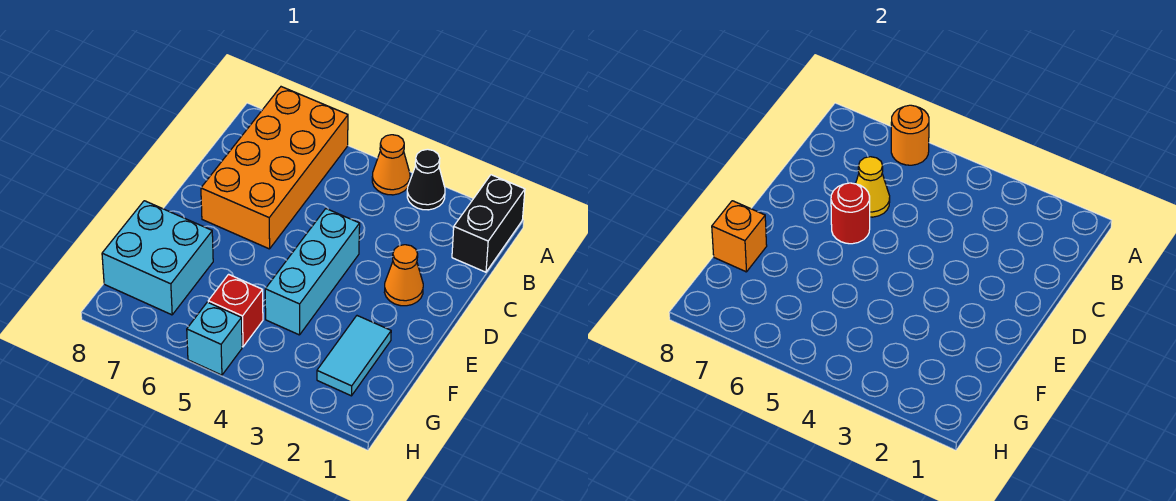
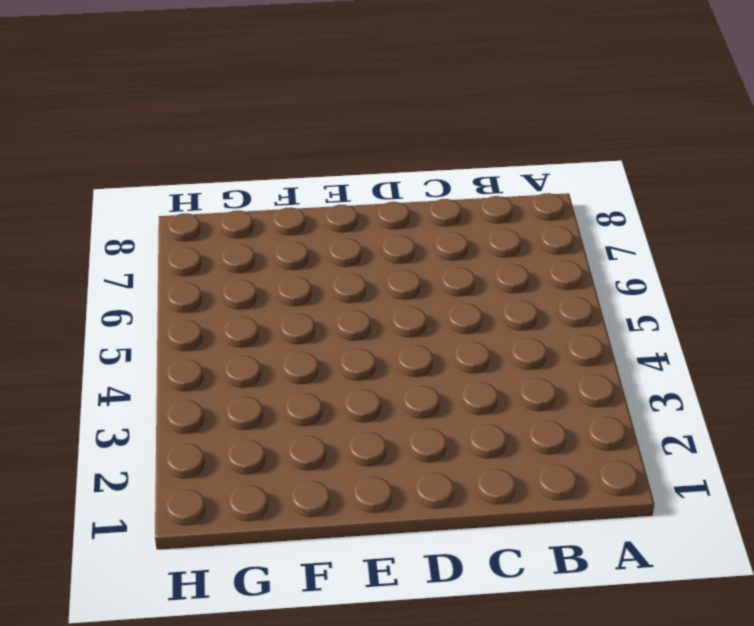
none -> black 1x2 brick [452,175,525,272]
none -> black 1x1 cone [407,149,445,210]
none -> orange 1x1 cone [372,135,410,195]

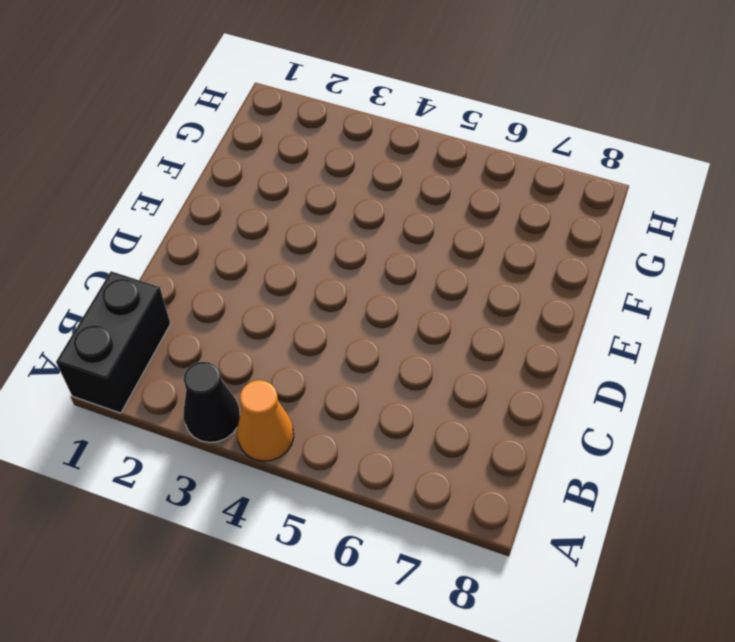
none -> orange 2x4 brick [201,87,348,249]
none -> orange 1x1 cone [384,245,423,306]
none -> cyan 1x3 brick [265,209,360,335]

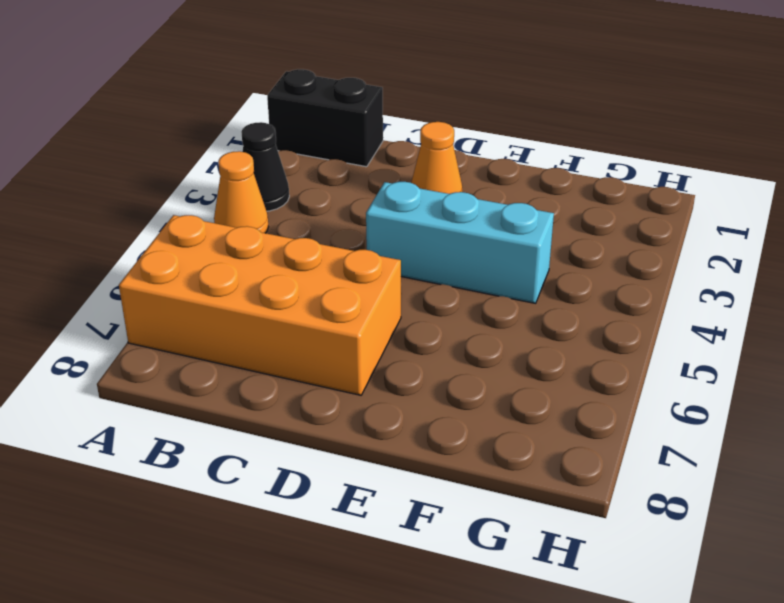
none -> cyan 1x2 tile [317,316,391,396]
none -> cyan 2x2 brick [102,201,213,315]
none -> red 1x1 brick [208,274,263,347]

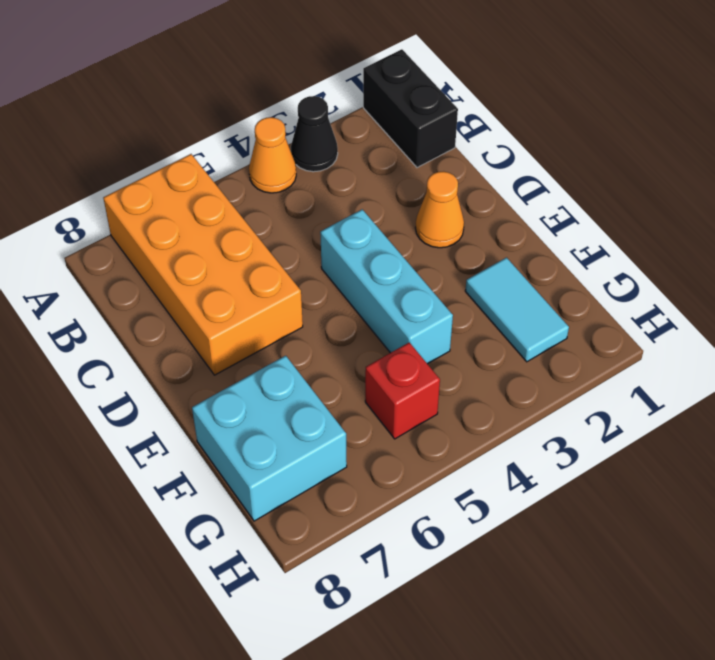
none -> cyan 1x1 brick [187,302,242,375]
none -> orange 1x1 round brick [891,105,929,165]
none -> yellow 1x1 cone [856,157,890,217]

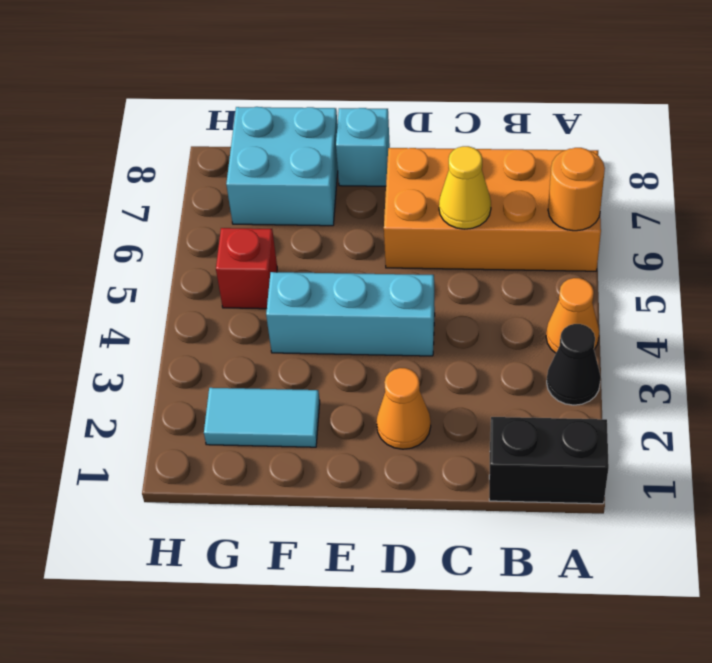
cyan 1x1 brick [336,108,390,186] -> cyan 1x1 brick moved to [187,302,242,375]
none -> red 1x1 round brick [831,183,870,244]
none -> orange 1x1 brick [712,201,767,272]

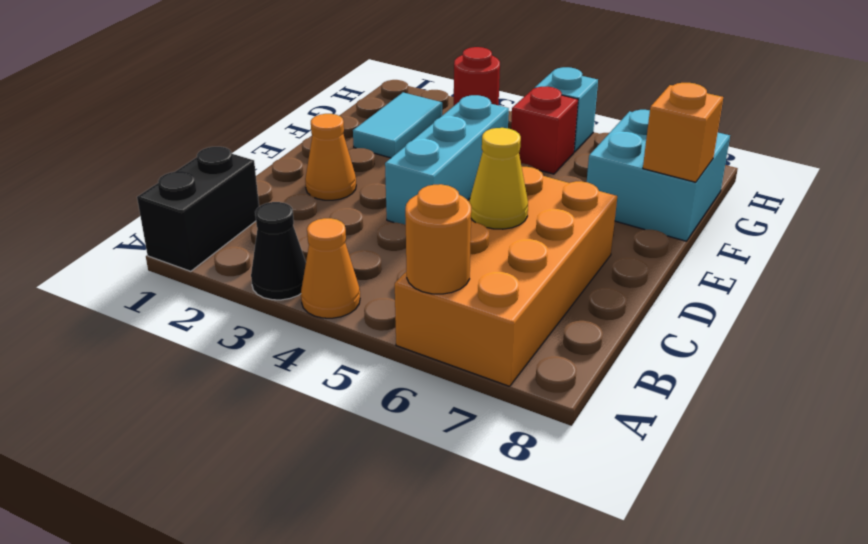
red 1x1 round brick [454,47,500,106] -> red 1x1 round brick moved to [831,183,870,244]

